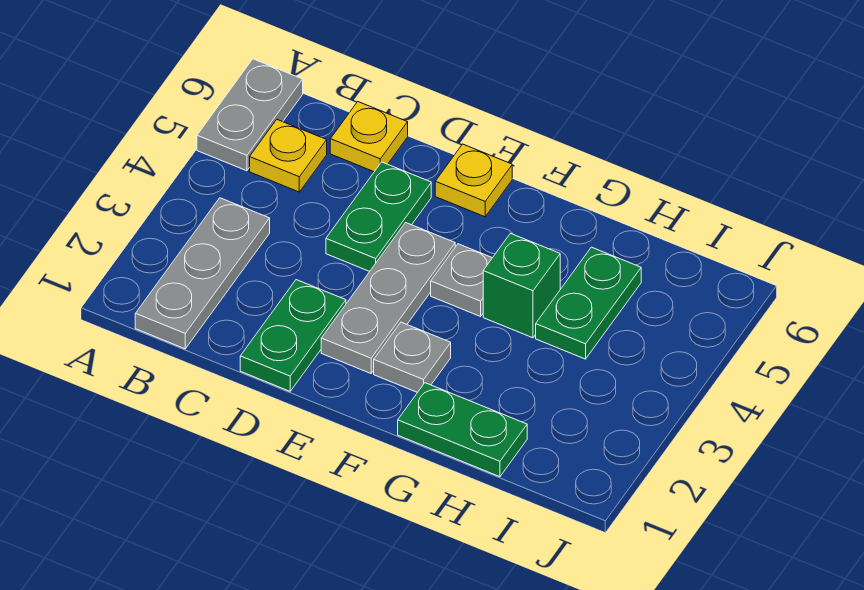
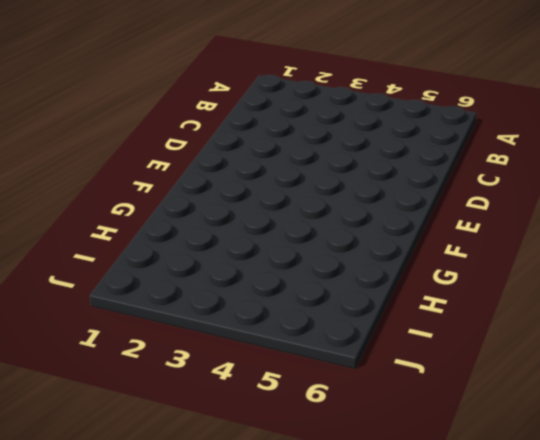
none -> grey 1x2 plate [197,59,303,171]
none -> grey 1x3 plate [135,198,270,349]
none -> yellow 1x1 plate [250,120,327,192]

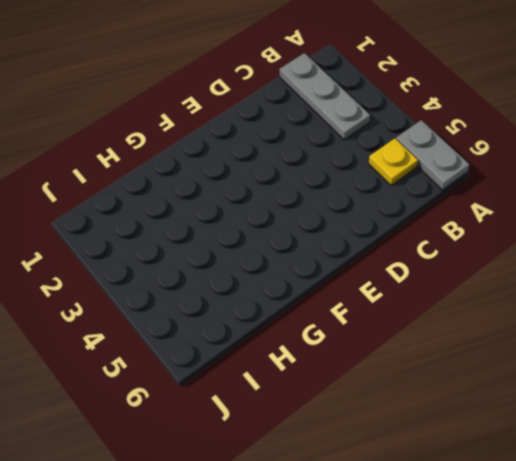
none -> yellow 1x1 plate [330,102,408,172]
none -> green 1x2 plate [240,280,346,391]
none -> green 1x2 plate [326,162,431,271]

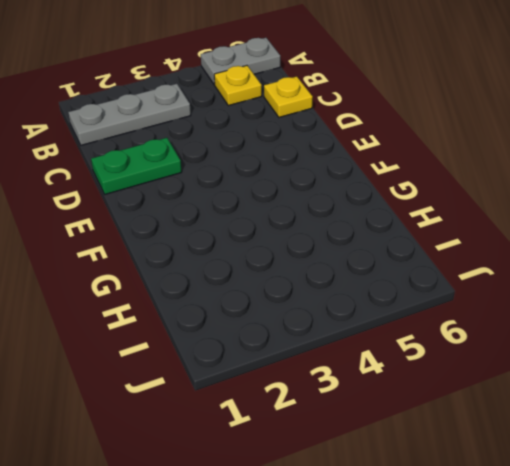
none -> green 1x2 plate [326,162,431,271]
none -> grey 1x3 plate [321,223,455,373]
none -> yellow 1x1 plate [435,144,512,217]

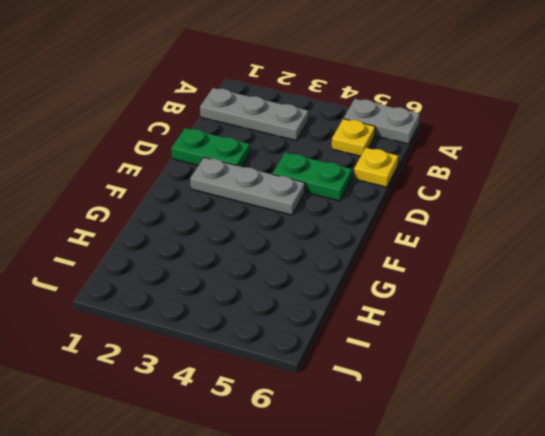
none -> yellow 1x1 plate [435,144,512,217]
none -> grey 1x1 plate [374,322,451,393]
none -> grey 1x1 plate [431,244,492,316]

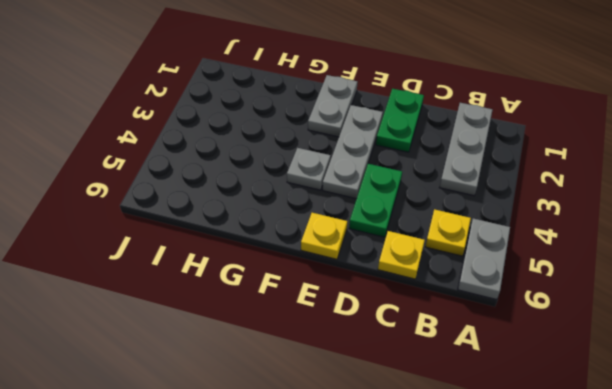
grey 1x2 plate [308,75,357,137] -> grey 1x1 plate [374,322,451,393]
none -> green 1x2 plate [398,383,527,477]
none -> green 1x1 brick [483,233,560,338]
none -> green 1x2 plate [536,247,641,359]

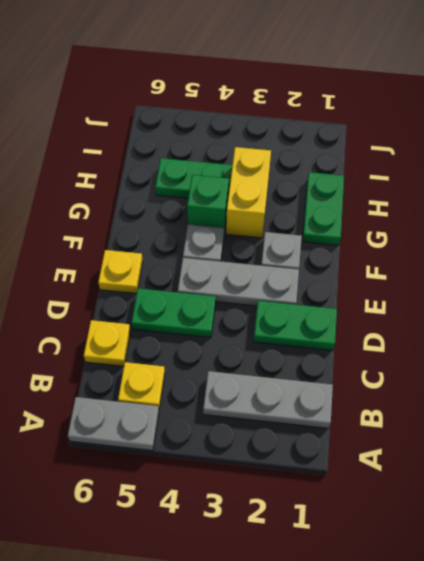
yellow 1x2 brick [226,147,271,238] -> none

